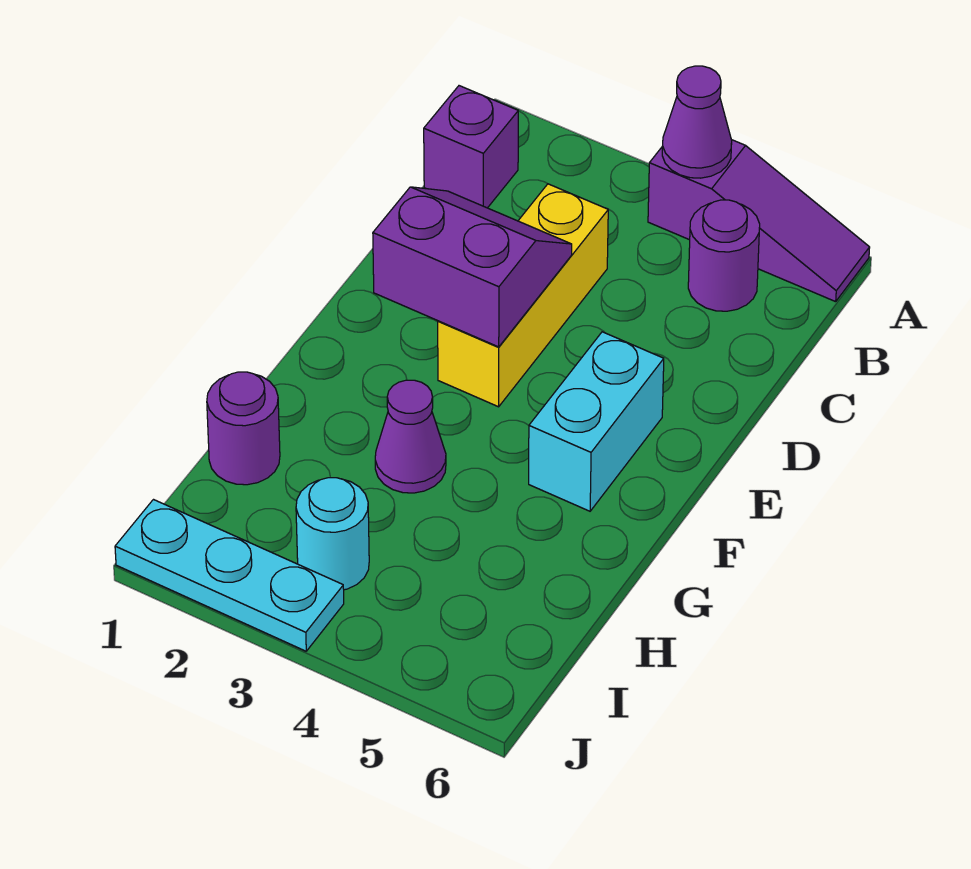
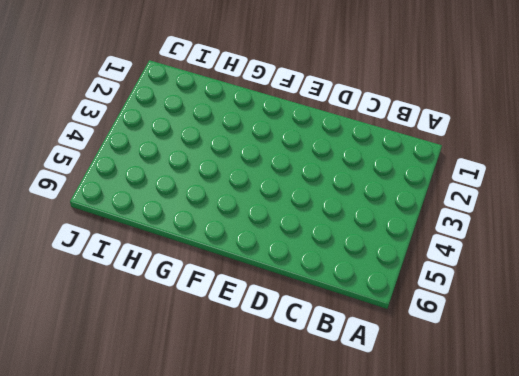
none -> purple 1x3 slope [648,140,870,302]
none -> purple 1x1 brick [424,86,518,208]

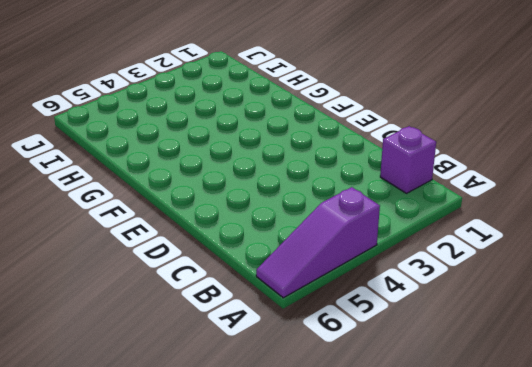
none -> purple 1x1 round brick [688,200,760,311]
none -> yellow 1x3 brick [438,184,608,407]

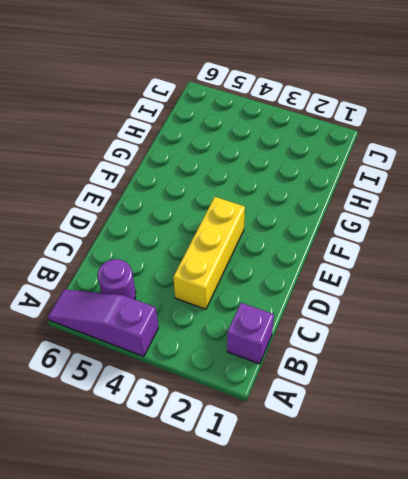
none -> cyan 1x2 brick [529,332,664,511]
none -> purple 1x1 cone [375,380,446,493]

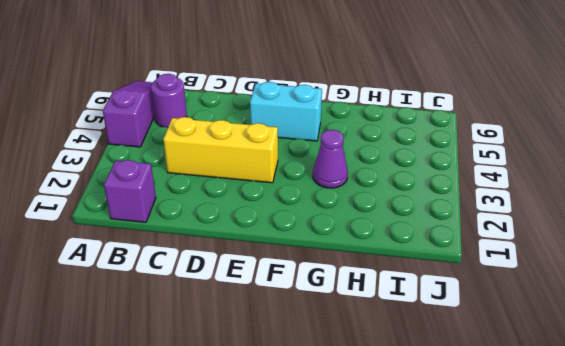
none -> purple 1x1 round brick [207,372,280,485]
none -> cyan 1x1 round brick [296,478,369,590]

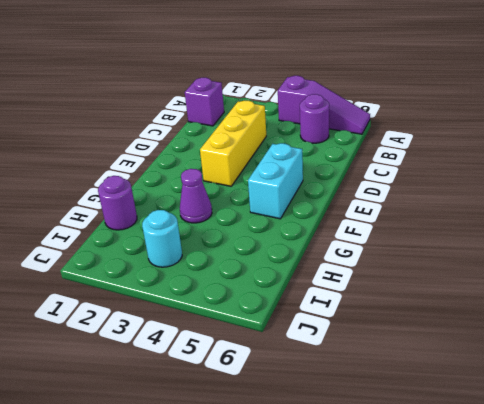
none -> cyan 1x3 plate [115,500,344,651]
none -> purple 1x1 cone [662,66,732,178]

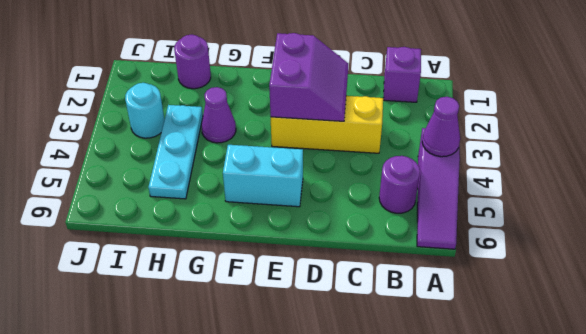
cyan 1x3 plate [148,105,203,199] -> cyan 1x3 plate moved to [115,500,344,651]

